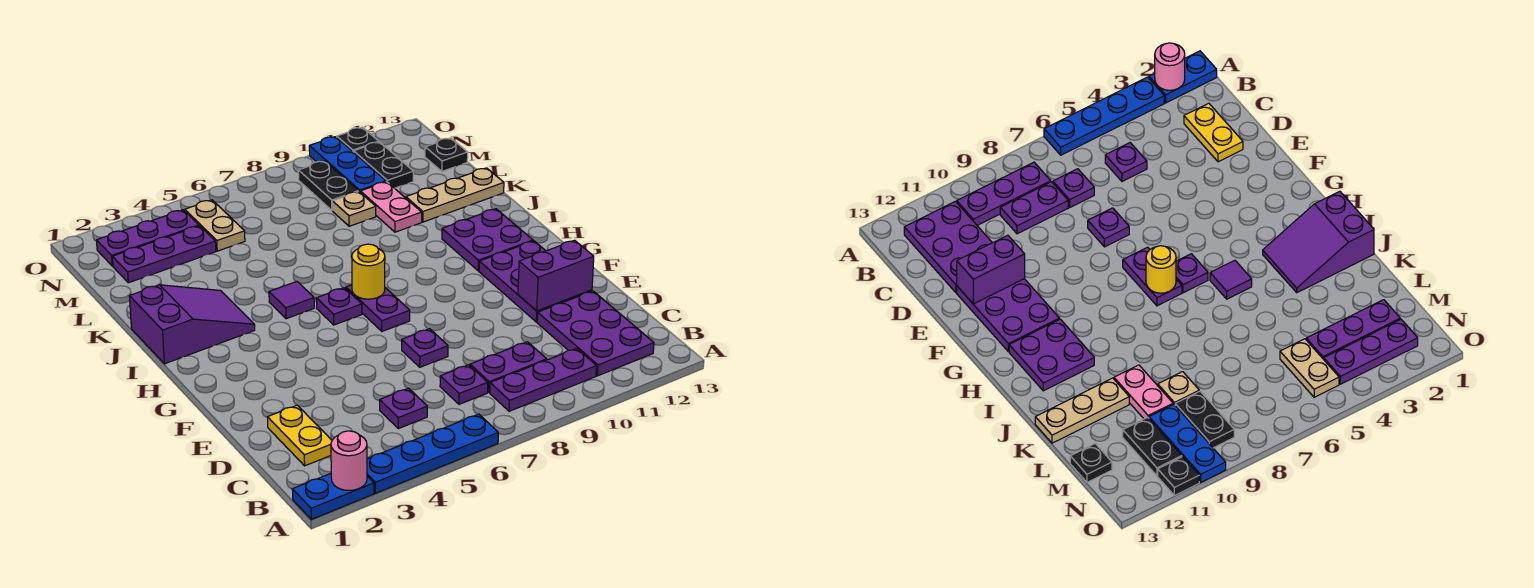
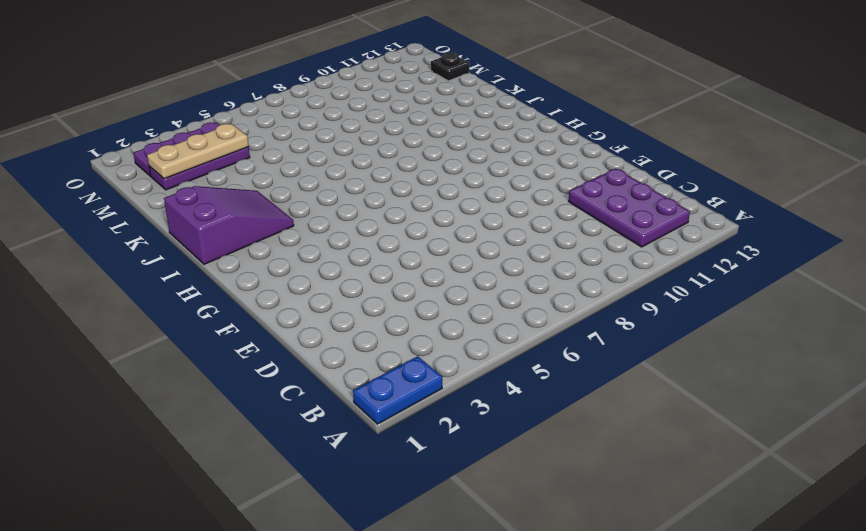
tan 1x3 plate [147,124,249,179] -> tan 1x3 plate moved to [406,168,504,222]
none -> blue 1x4 plate [367,414,498,493]
none -> purple 1x3 plate [490,348,597,411]
none -> yellow 1x2 plate [267,405,332,466]

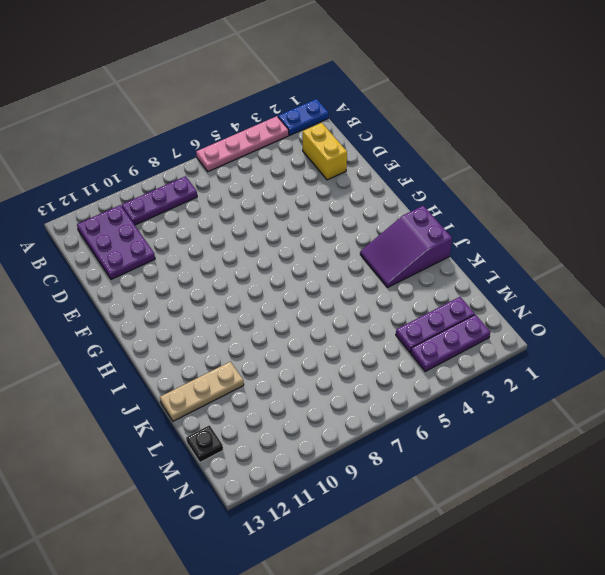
pink 1x4 plate [196,116,289,172] -> blue 1x4 plate [367,414,498,493]
yellow 1x2 brick [303,123,347,180] -> yellow 1x2 plate [267,405,332,466]
none -> purple 1x1 plate [380,388,427,429]
none -> purple 1x1 plate [440,365,488,404]
none -> purple 1x2 plate [470,342,547,392]

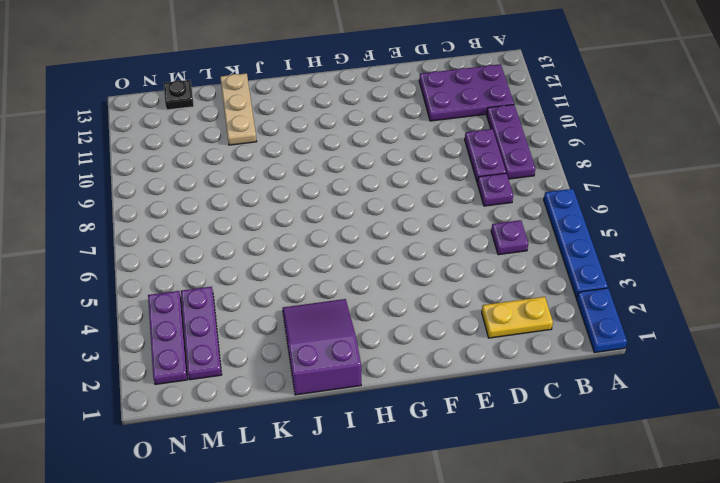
none -> purple 1x1 plate [402,329,448,367]
none -> purple 2x3 plate [479,241,592,322]
none -> purple 1x2 plate [346,285,410,331]

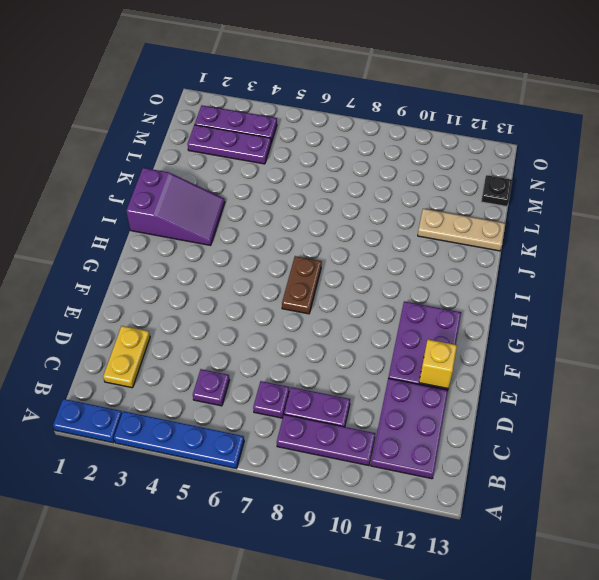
yellow 1x1 brick [419,340,457,388] -> purple 1x2 brick [518,240,594,311]
brown 1x2 plate [282,256,322,314] -> purple 1x2 plate [346,285,410,331]
none -> purple 1x1 plate [402,329,448,367]
none -> purple 1x1 plate [316,288,362,325]
none -> purple 2x2 plate [442,209,533,271]

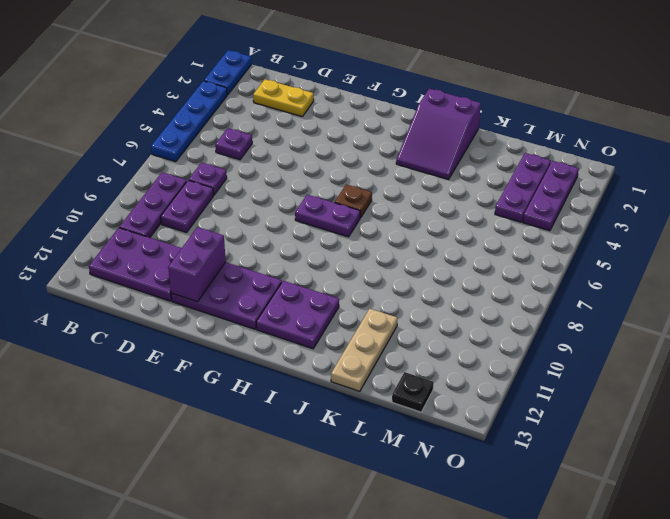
brown 1x1 plate [335,184,372,218] -> purple 1x1 plate [316,288,362,325]
none -> purple 1x1 plate [402,329,448,367]
none -> purple 1x1 tile [269,282,314,319]
none -> pink 1x2 plate [360,182,422,232]

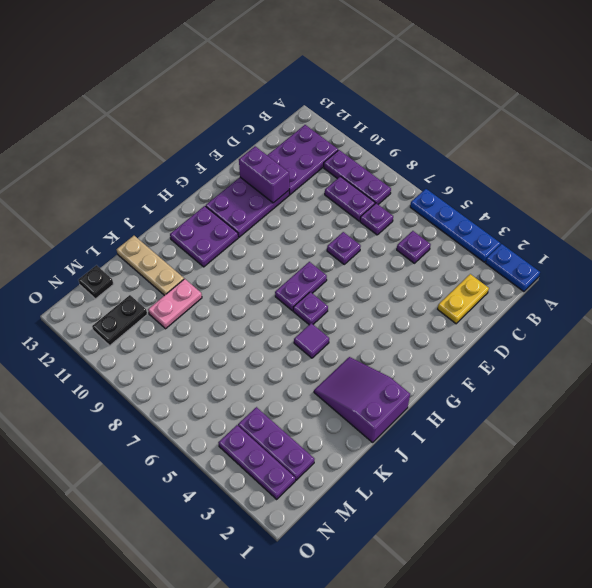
none -> tan 1x1 plate [332,192,376,226]
none -> tan 1x2 plate [185,200,245,251]
none -> black 1x2 plate [298,161,358,210]

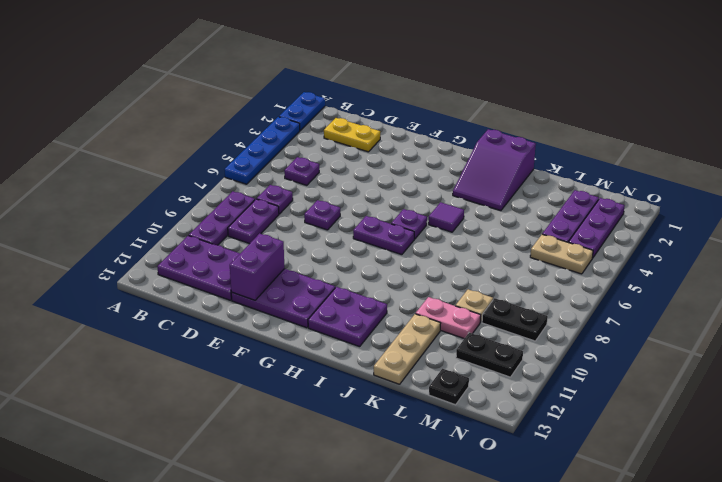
none -> blue 1x3 plate [309,137,386,192]
none -> black 1x1 plate [337,127,379,152]
none -> pink 1x1 round brick [331,431,367,490]

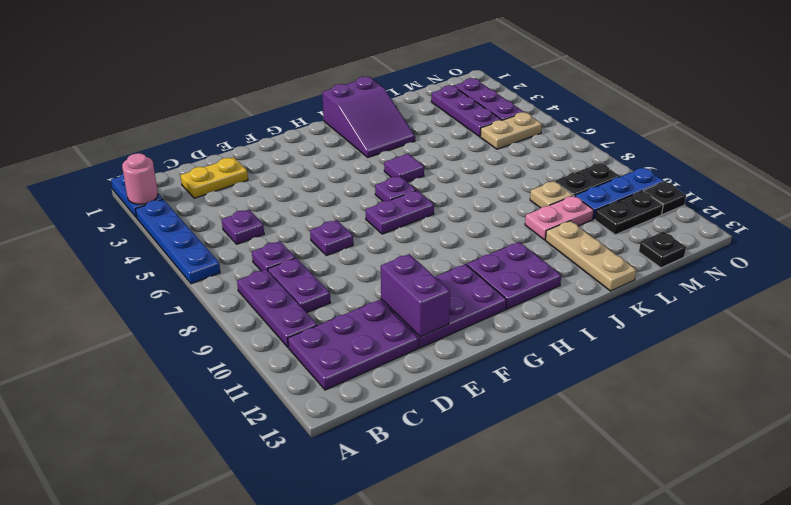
none -> yellow 1x1 round brick [352,244,385,299]

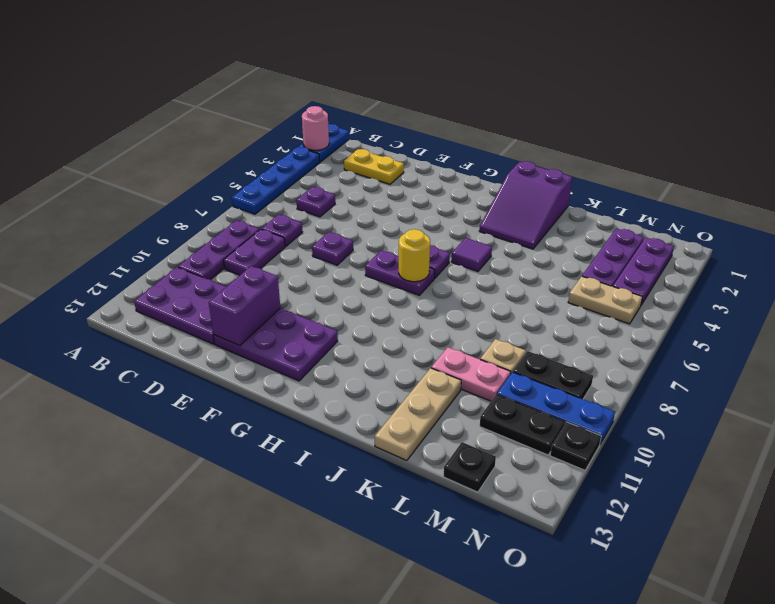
none -> purple 2x2 plate [442,209,533,271]

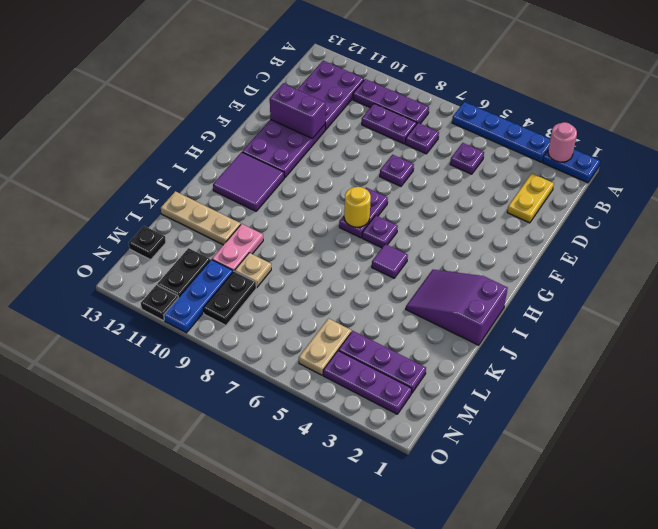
purple 2x2 tile [213,152,284,211] -> purple 2x2 plate [442,209,533,271]

